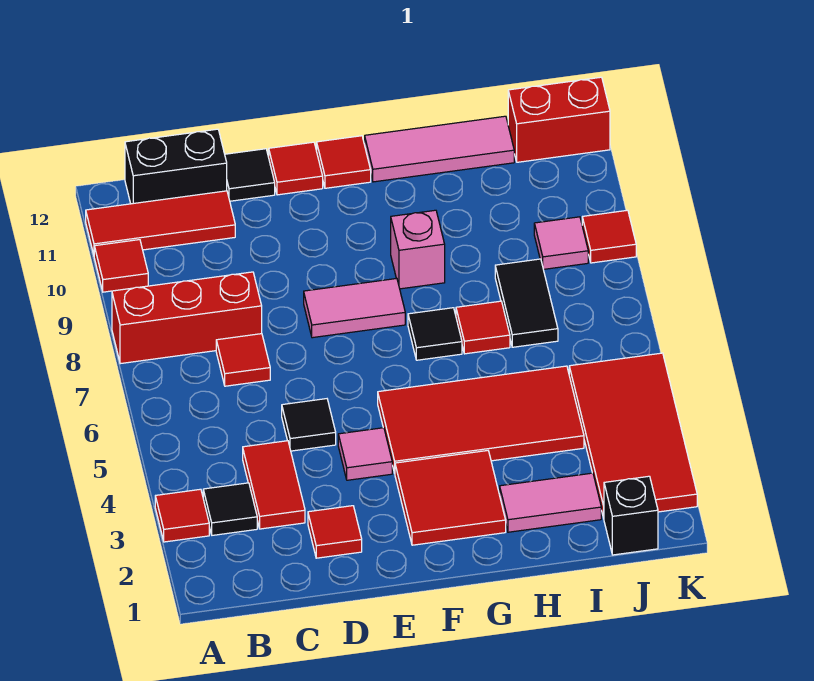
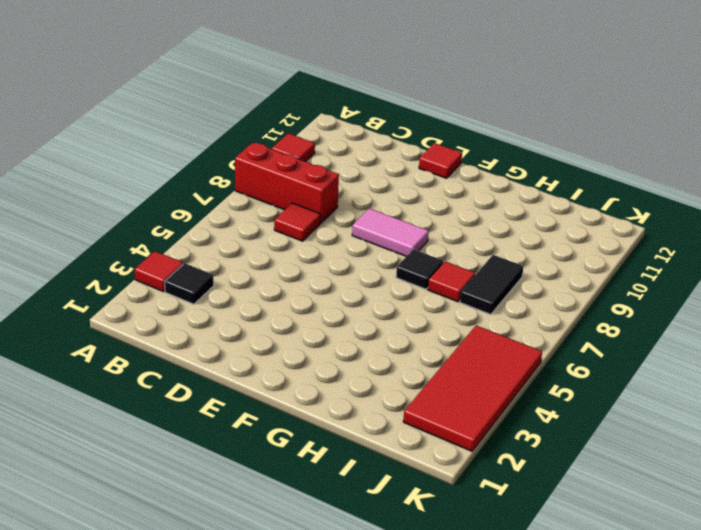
none -> red 1x3 tile [86,191,235,255]
none -> black 1x2 brick [125,129,227,204]
none -> red 1x2 tile [243,441,305,529]

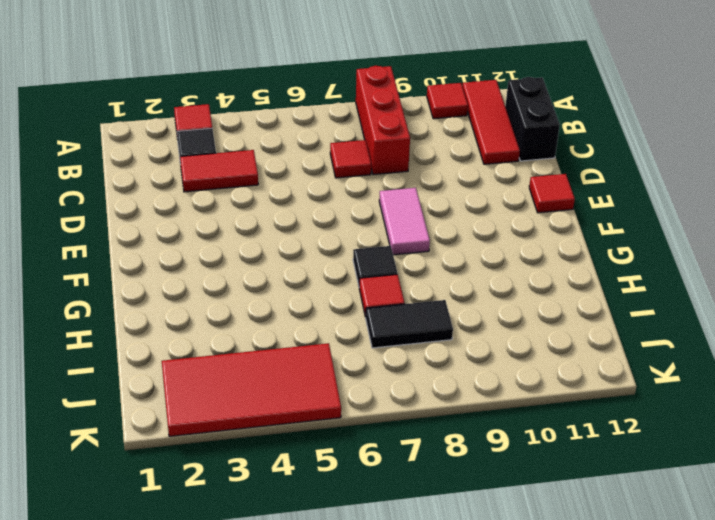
none -> red 1x1 tile [308,506,362,558]
none -> black 1x1 tile [282,399,336,451]
none -> black 1x1 tile [225,149,275,201]

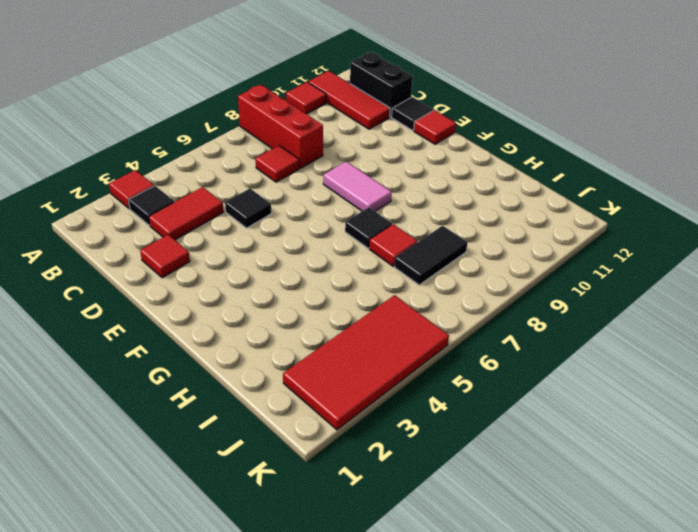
none -> pink 1x1 tile [338,428,392,480]
none -> red 2x2 tile [395,451,506,545]
none -> red 2x4 tile [378,366,584,473]

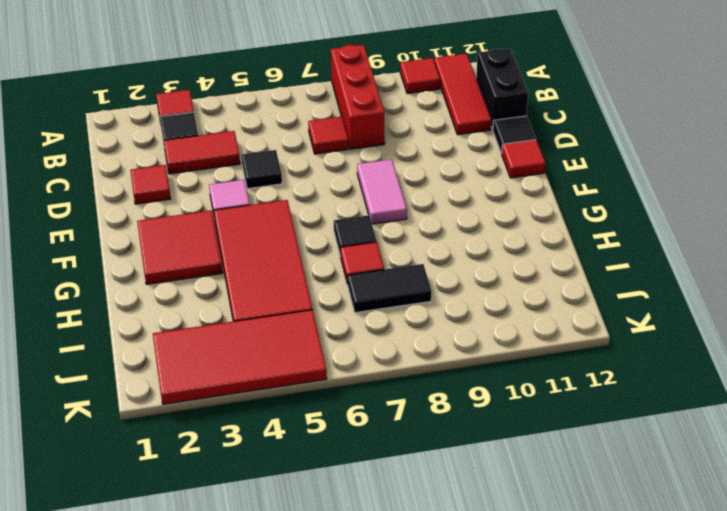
none -> red 1x1 tile [317,136,371,188]
none -> pink 1x1 brick [391,210,445,289]
none -> pink 1x3 tile [365,116,514,182]

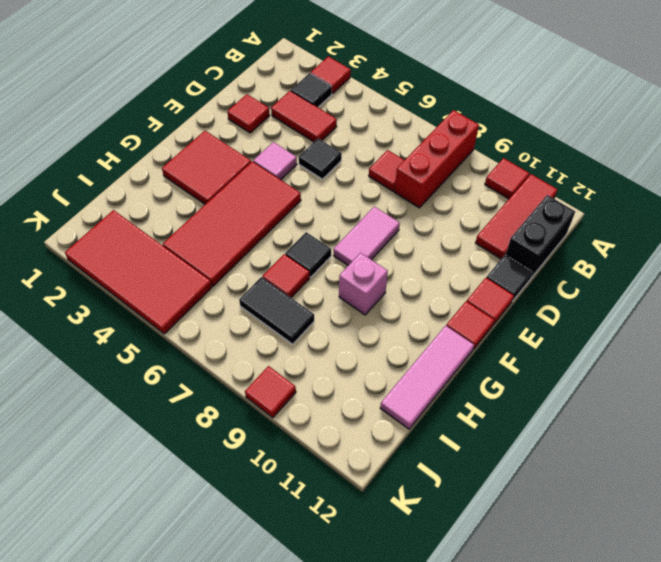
none -> pink 1x2 tile [500,473,601,532]
none -> black 1x1 brick [604,476,658,555]
none -> pink 1x1 tile [534,217,588,269]

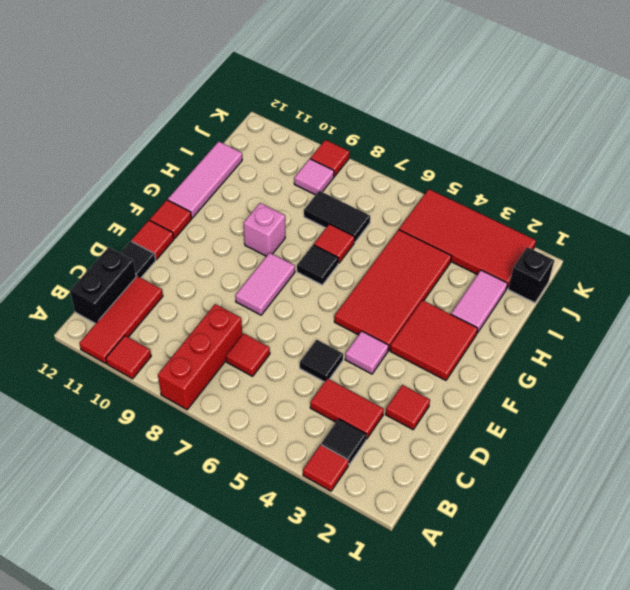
none -> red 1x2 brick [508,77,610,162]

